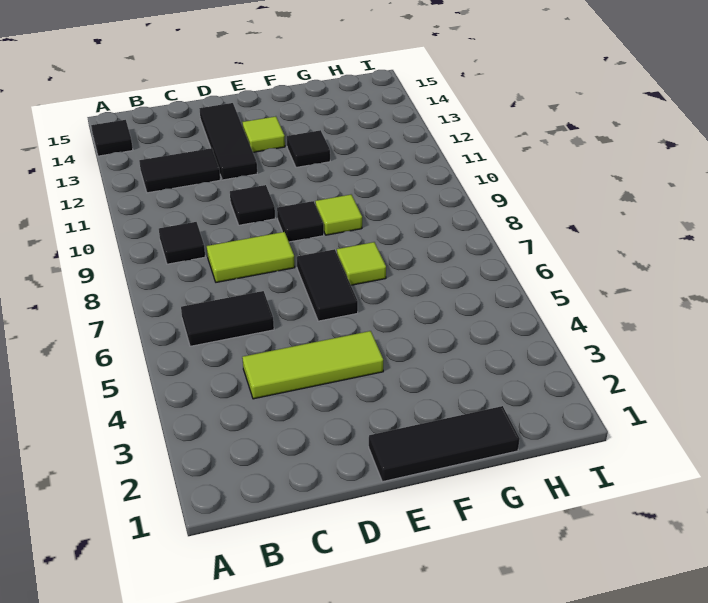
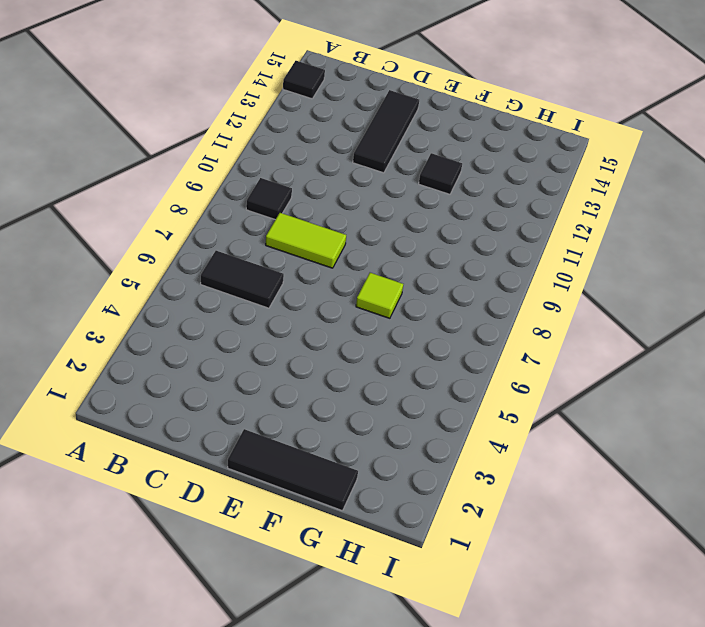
none -> black 1x2 tile [139,148,220,193]
none -> lime 1x3 tile [242,331,383,399]
none -> black 1x1 tile [230,185,275,225]

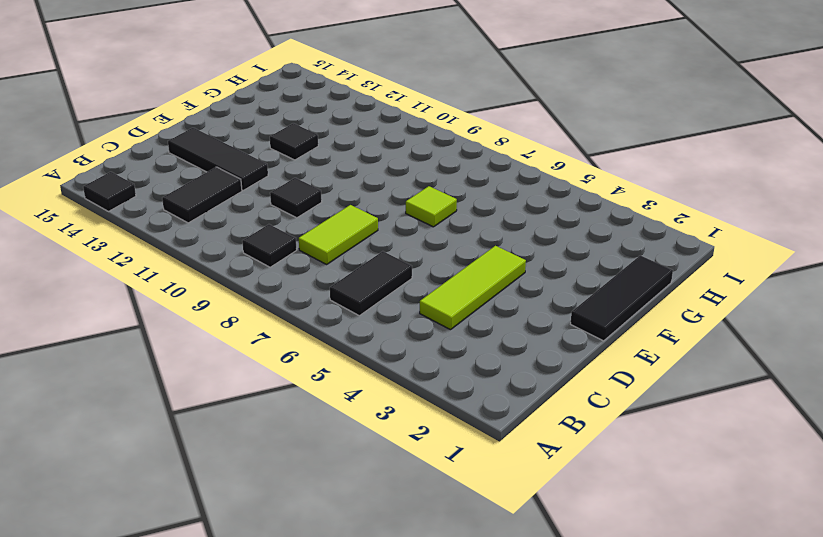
none -> black 1x2 tile [297,249,358,321]
none -> black 1x1 tile [277,201,324,242]
none -> lime 1x1 tile [242,116,285,152]

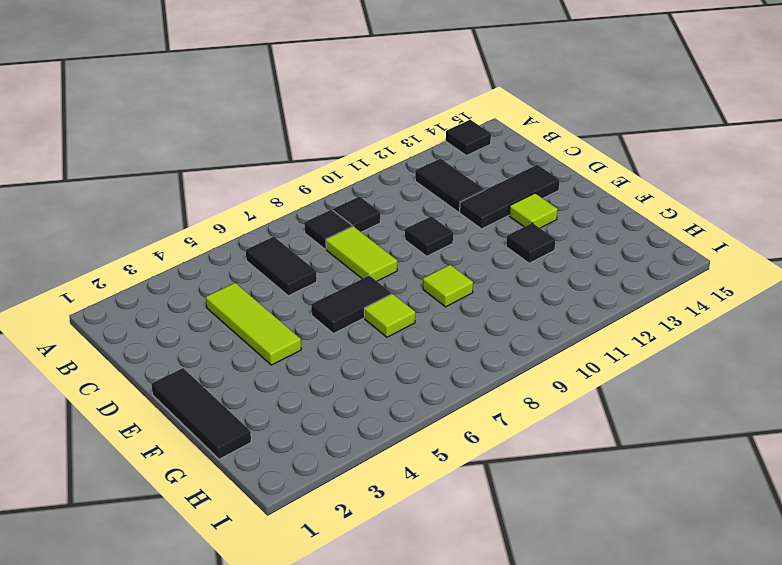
black 1x1 tile [304,210,352,249] -> black 1x1 tile moved to [277,201,324,242]

